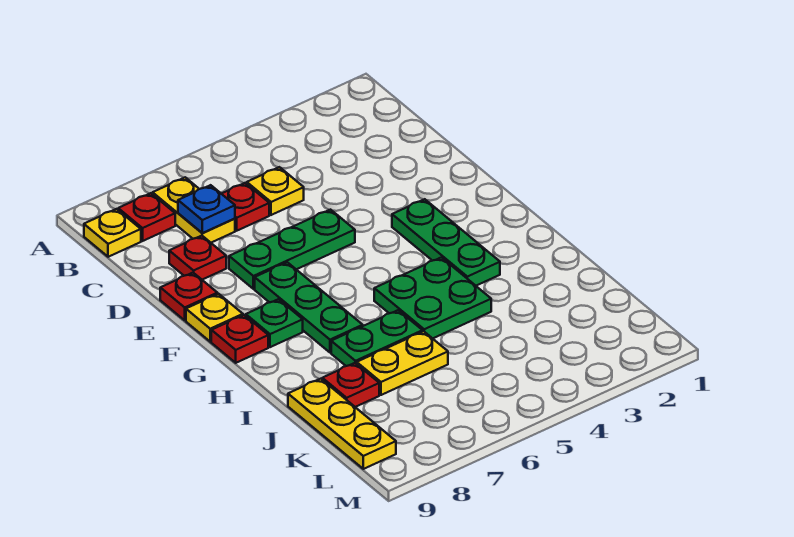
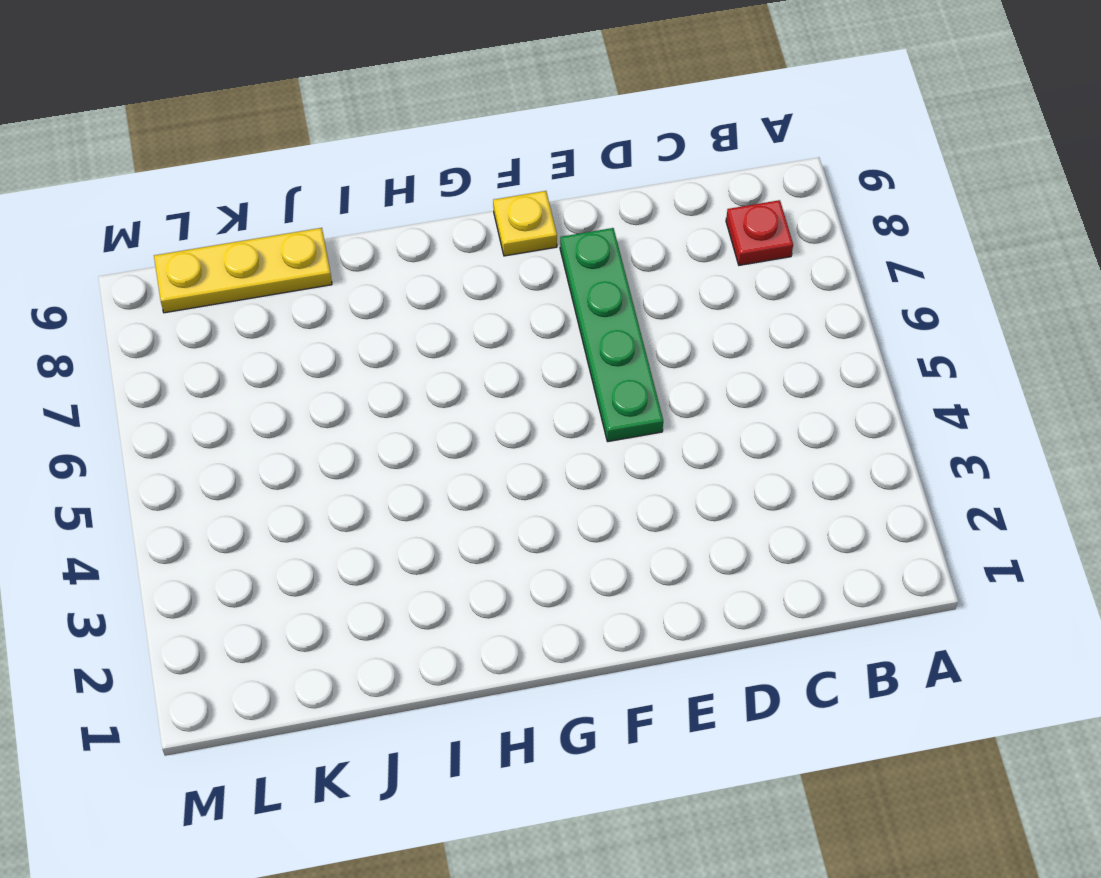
green 1x4 plate [560,228,663,442] -> green 1x3 plate [229,210,355,289]
none -> yellow 1x2 plate [153,177,235,243]
none -> yellow 1x1 plate [84,209,141,257]
none -> yellow 1x1 plate [247,167,304,215]

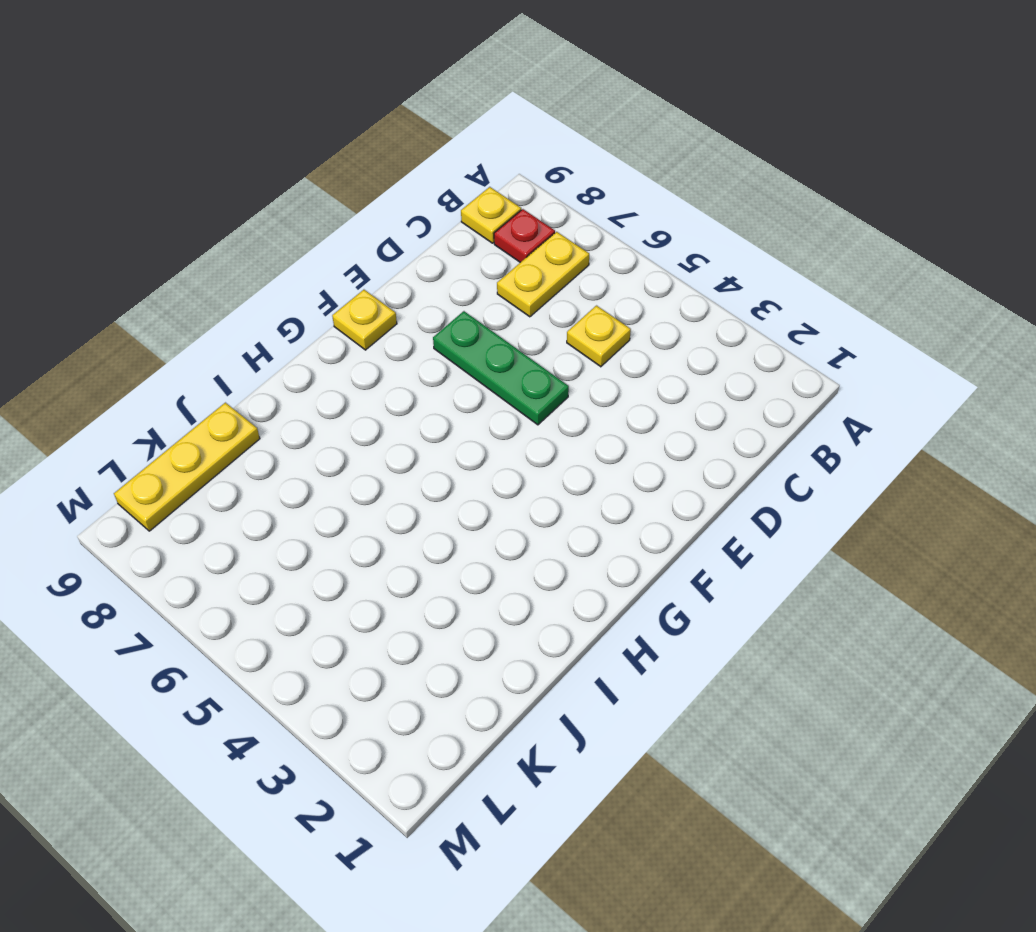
none -> red 1x1 plate [222,183,269,231]
none -> red 1x1 plate [169,236,226,280]
none -> red 1x1 plate [160,273,217,320]

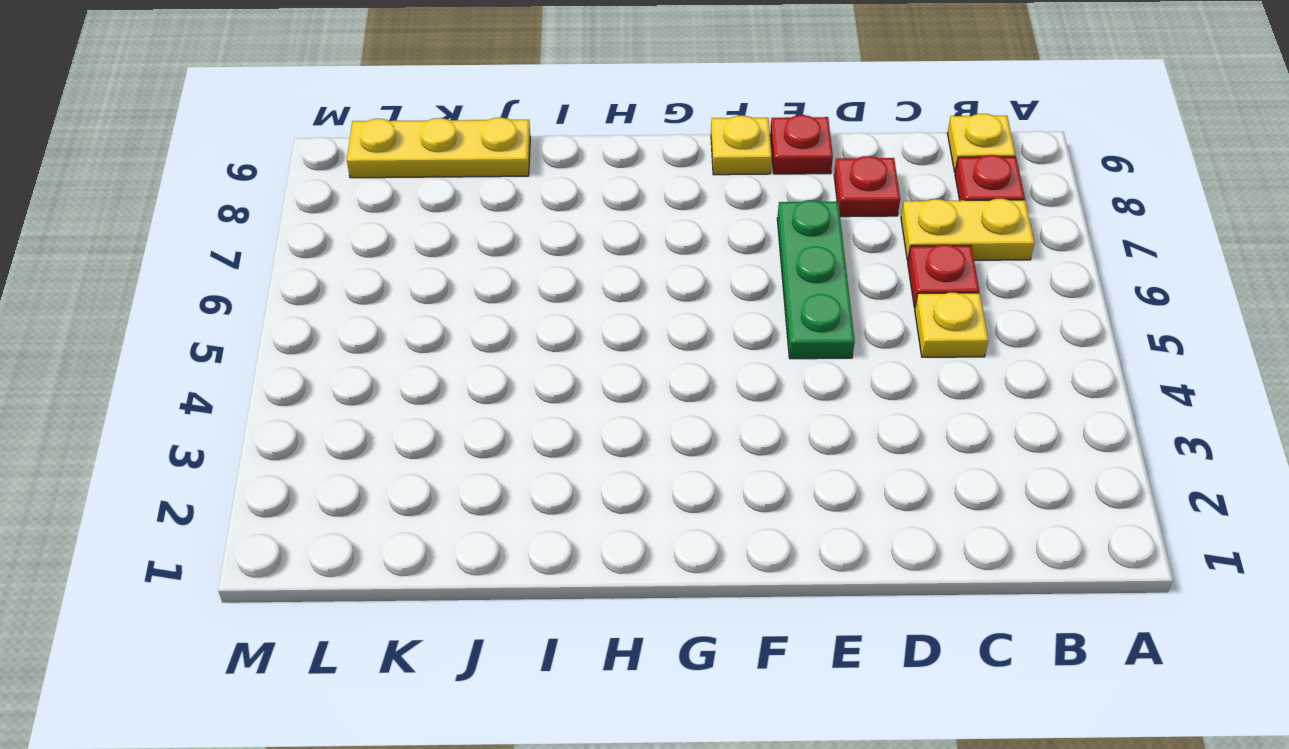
none -> green 1x3 plate [392,199,500,286]
none -> green 1x3 plate [255,262,363,353]
none -> green 1x1 plate [246,299,303,347]

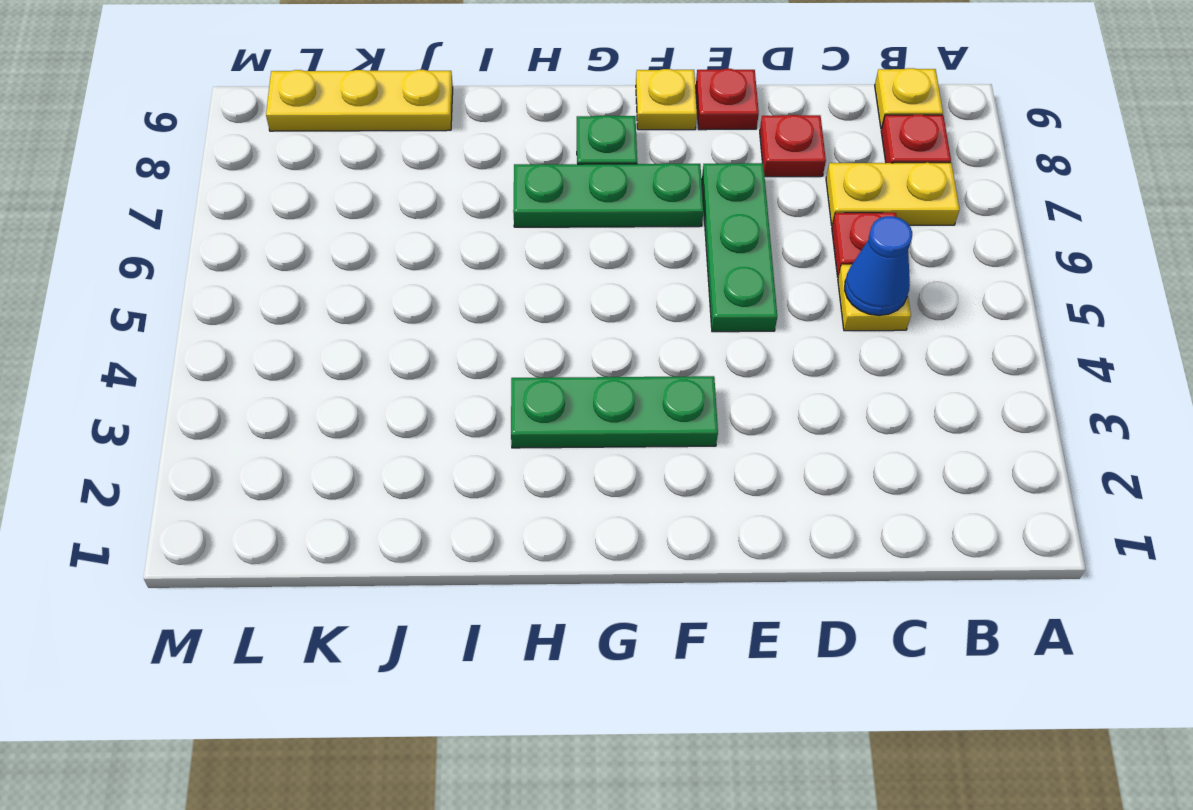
blue 1x1 cone [845,216,912,316] -> none
none -> red 1x1 plate [211,315,268,363]
none -> green 2x2 plate [374,257,491,338]
none -> green 1x2 plate [331,310,423,366]

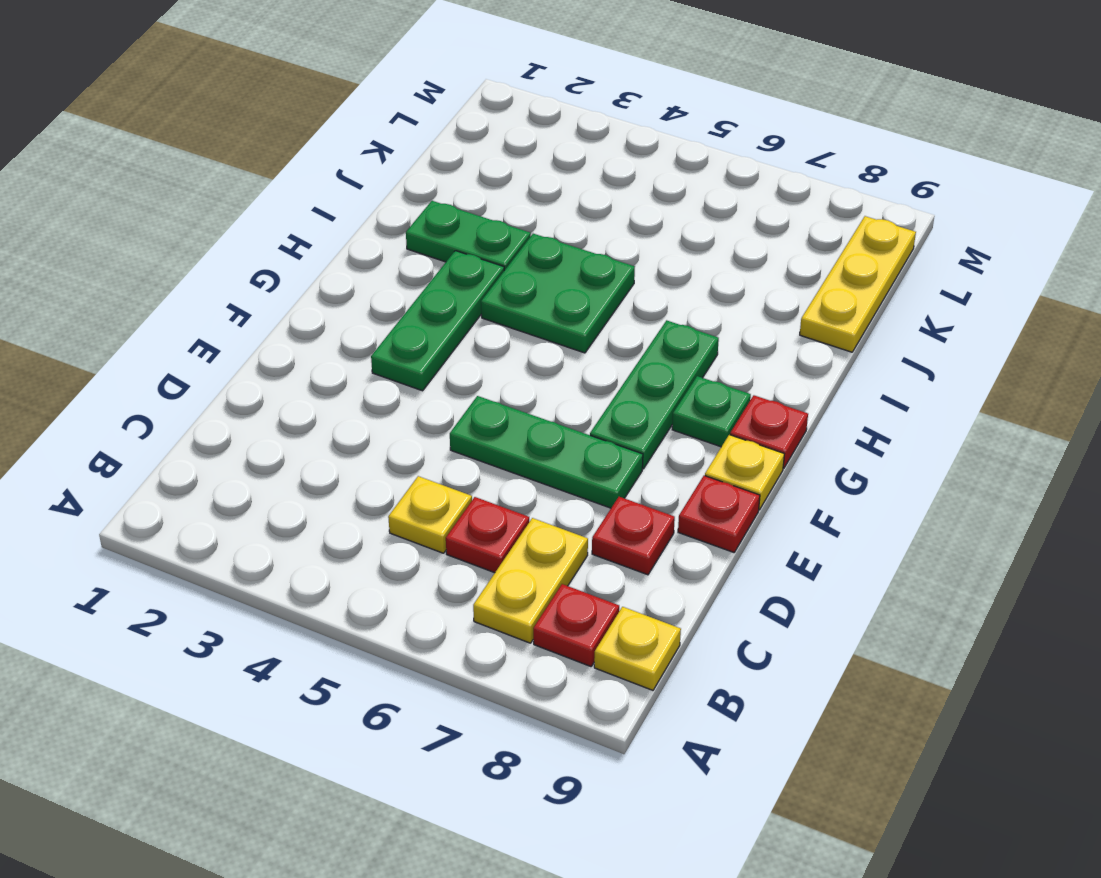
green 1x2 plate [406,201,531,270] -> green 1x2 plate moved to [331,310,423,366]
none -> yellow 1x2 plate [357,331,448,395]
none -> red 1x1 plate [322,363,379,407]
none -> blue 1x1 plate [178,185,235,233]

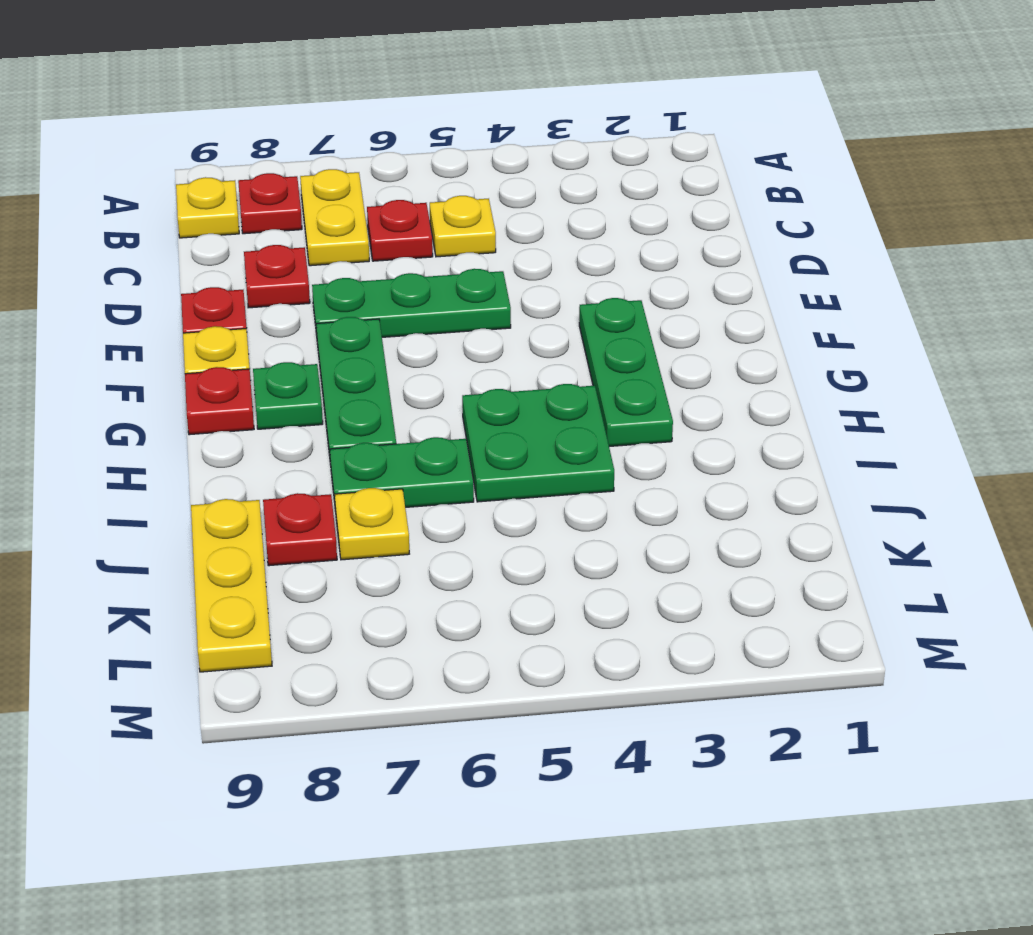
yellow 1x1 plate [335,488,409,560] -> yellow 1x2 plate [357,331,448,395]
none -> blue 1x1 plate [178,185,235,233]

